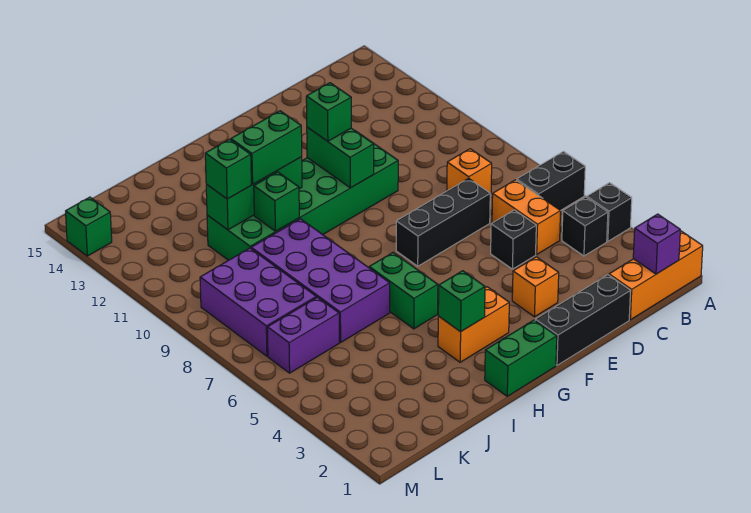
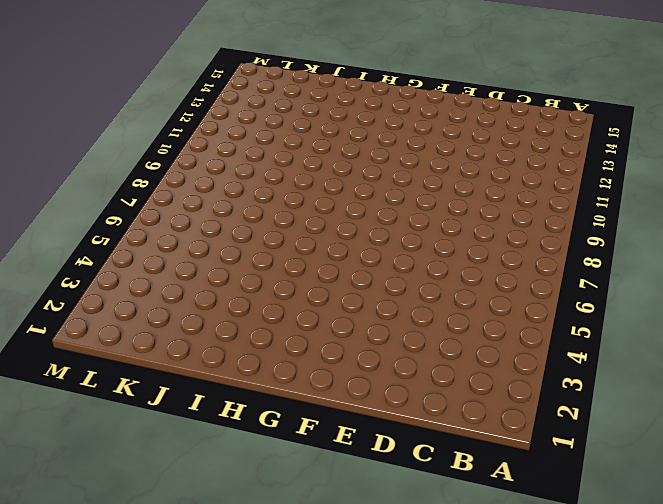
none -> orange 1x3 brick [609,231,703,320]
none -> black 1x1 brick [587,183,632,241]
none -> black 1x2 brick [517,152,585,211]

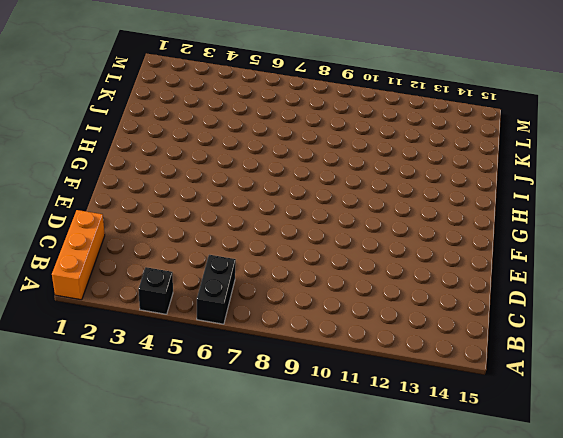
none -> black 1x1 brick [562,197,608,256]
none -> orange 1x2 brick [492,180,561,254]
none -> orange 1x1 brick [447,149,492,194]

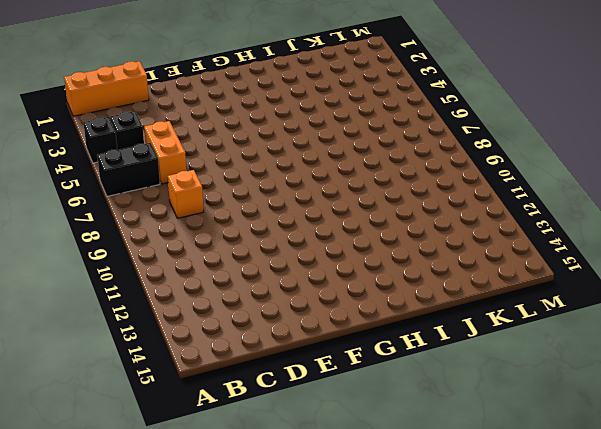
none -> black 1x3 brick [535,275,631,365]
none -> black 1x1 brick [491,210,536,269]
none -> black 1x3 brick [396,178,490,266]

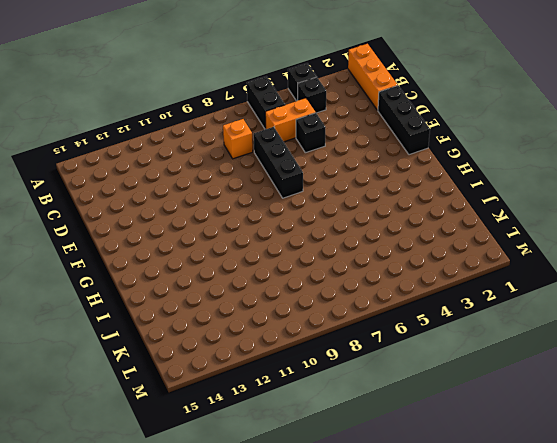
none -> orange 1x1 brick [512,257,559,317]
none -> green 2x6 brick [207,131,398,260]
none -> green 1x2 brick [485,320,557,396]

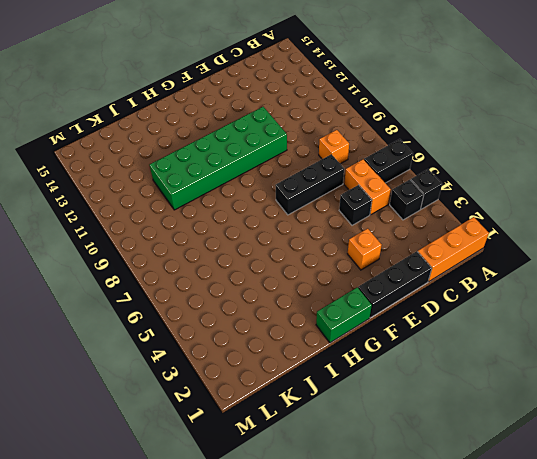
none -> orange 1x2 brick [438,287,509,362]
none -> green 1x2 brick [369,253,438,329]
none -> purple 2x4 brick [251,219,390,342]

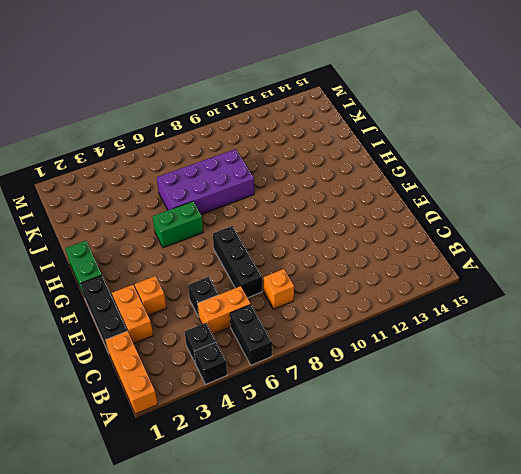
orange 1x2 brick [112,285,153,344] -> orange 1x2 brick moved to [438,287,509,362]
none -> green 2x6 brick [207,131,398,260]
none -> purple 1x2 brick [267,297,339,373]
none -> purple 2x3 brick [200,248,316,356]

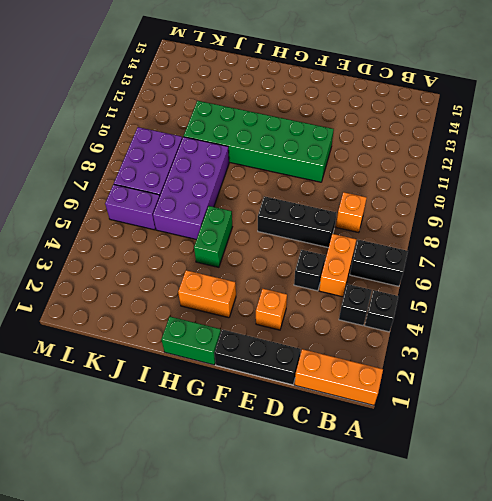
none -> green 1x1 brick [66,197,112,256]
none -> purple 1x1 brick [633,214,680,274]
none -> green 1x2 brick [307,127,374,188]

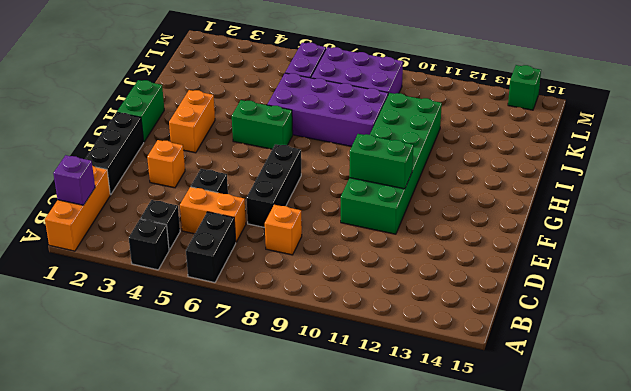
none -> green 1x1 brick [438,271,485,332]
none -> green 1x3 brick [206,157,302,230]
none -> green 1x1 brick [254,172,299,231]

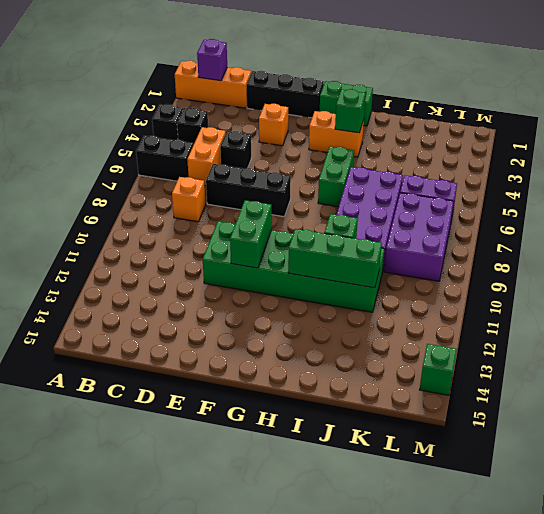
none -> green 1x1 brick [306,83,351,141]
none -> green 1x2 brick [231,111,302,184]
none -> green 1x1 brick [205,139,251,199]

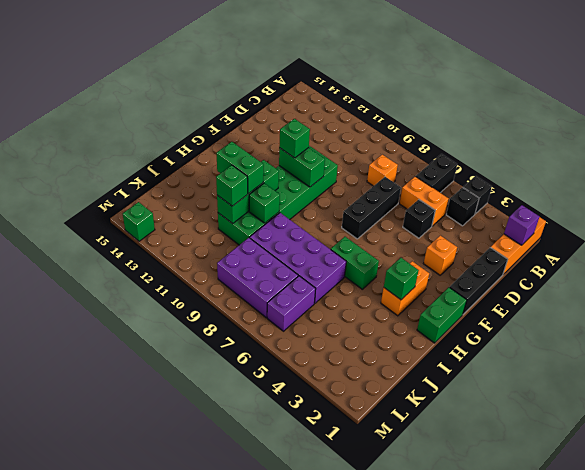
green 1x2 brick [216,142,264,194] -> green 1x2 brick turned to [231,111,302,184]

